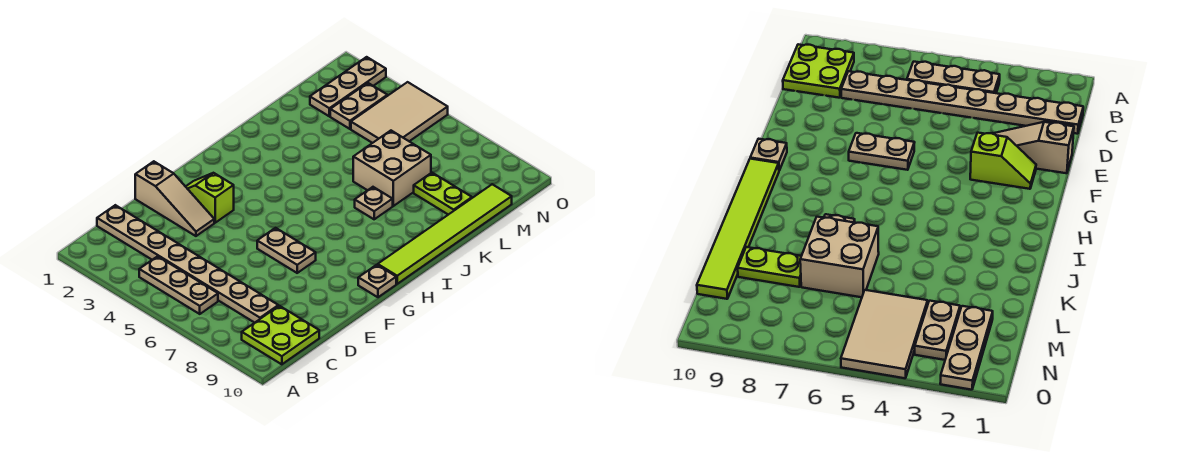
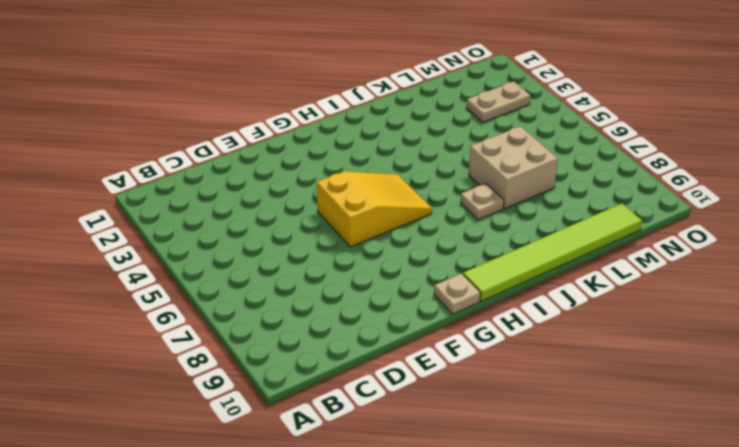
yellow 2x3 slope [317,171,432,247] -> tan 1x2 plate [257,228,316,273]
none -> tan 1x3 plate [139,256,218,314]
none -> lime 2x2 plate [242,306,319,364]
none -> tan 1x8 plate [97,205,278,323]

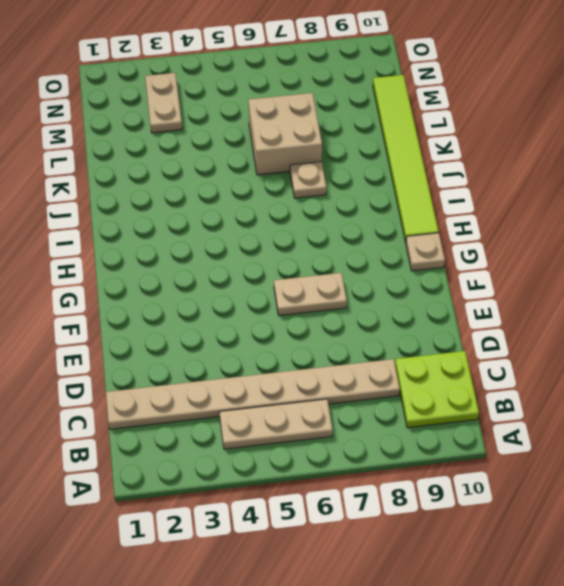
none -> tan 1x3 slope [135,161,214,236]
none -> lime 1x2 slope [186,173,234,223]
none -> lime 1x2 plate [414,173,472,215]

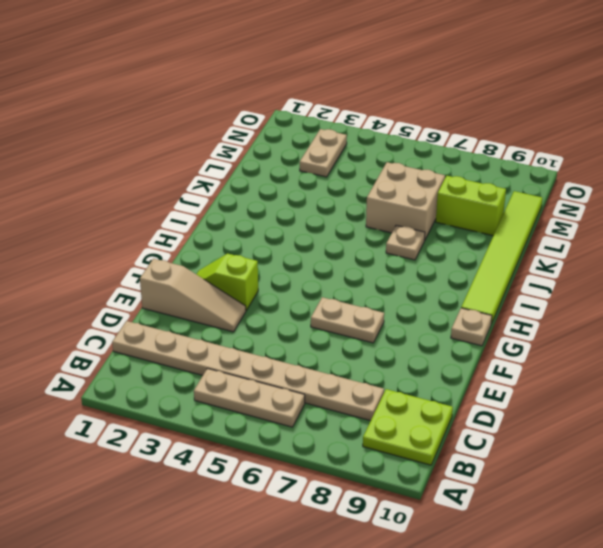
lime 1x2 brick [436,176,506,236] -> lime 1x2 plate [414,173,472,215]
none -> tan 1x3 plate [310,57,386,116]
none -> tan 2x3 tile [351,82,448,143]

